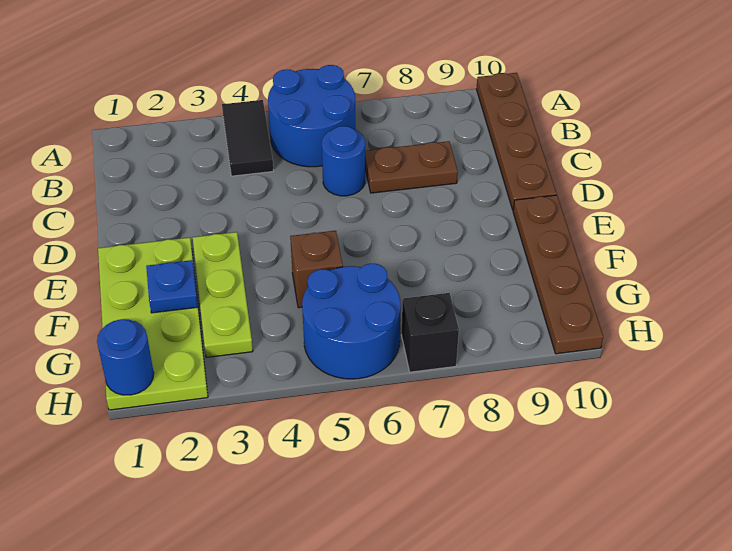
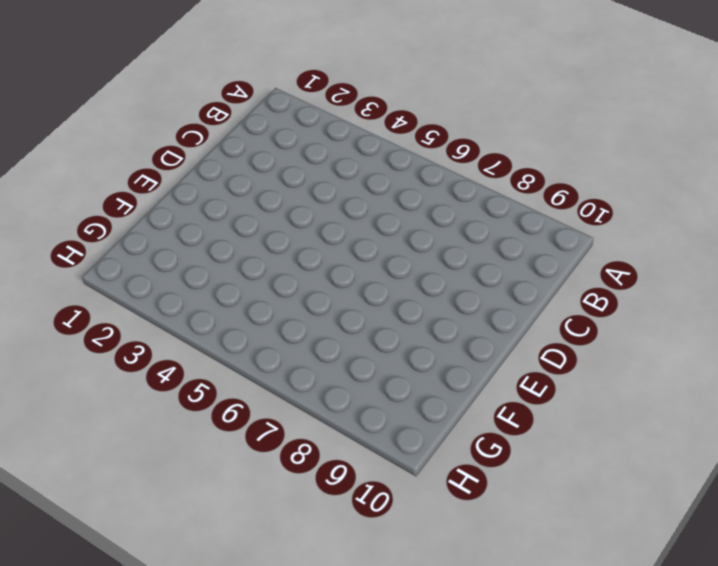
none -> black 1x2 tile [222,100,273,176]
none -> blue 2x2 round brick [268,65,355,167]
none -> brown 1x4 plate [476,73,557,210]

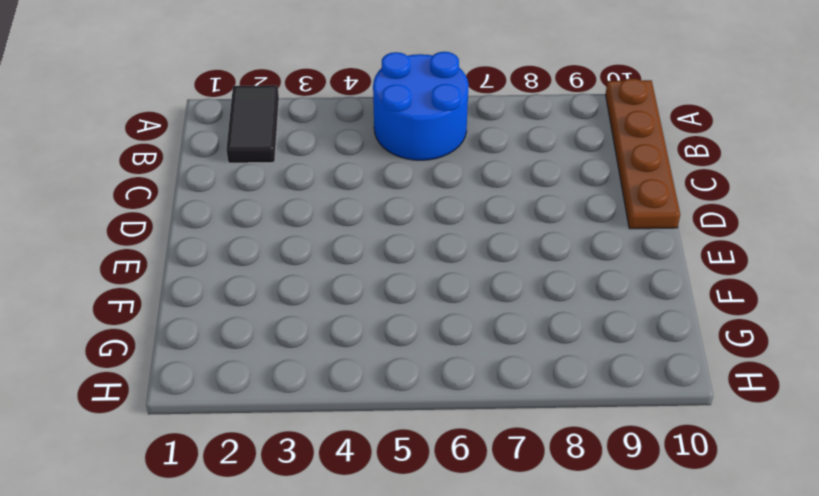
black 1x2 tile [226,85,279,163] -> black 1x2 tile moved to [222,100,273,176]
none -> blue 1x1 round brick [322,126,365,196]
none -> brown 1x2 plate [365,141,458,193]
none -> lime 2x4 plate [98,238,208,410]

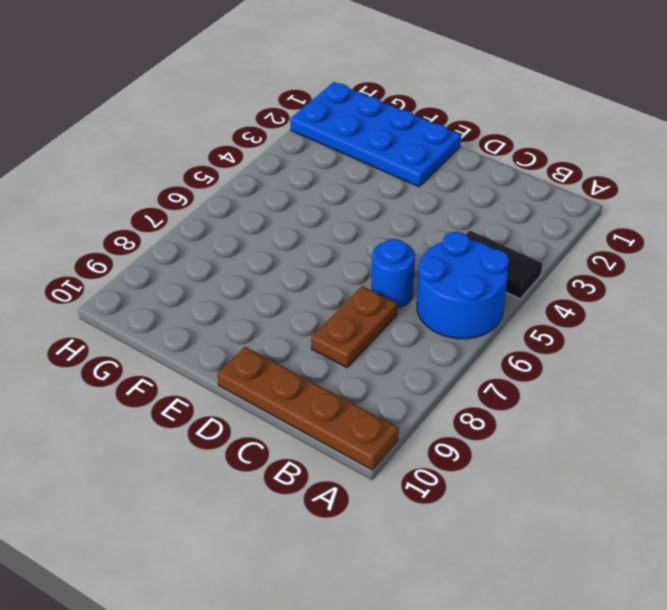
blue 2x4 plate [290,82,461,187] -> lime 2x4 plate [98,238,208,410]
none -> lime 1x3 plate [193,232,253,357]
none -> brown 1x4 plate [513,195,603,354]
none -> brown 1x1 brick [290,231,343,308]

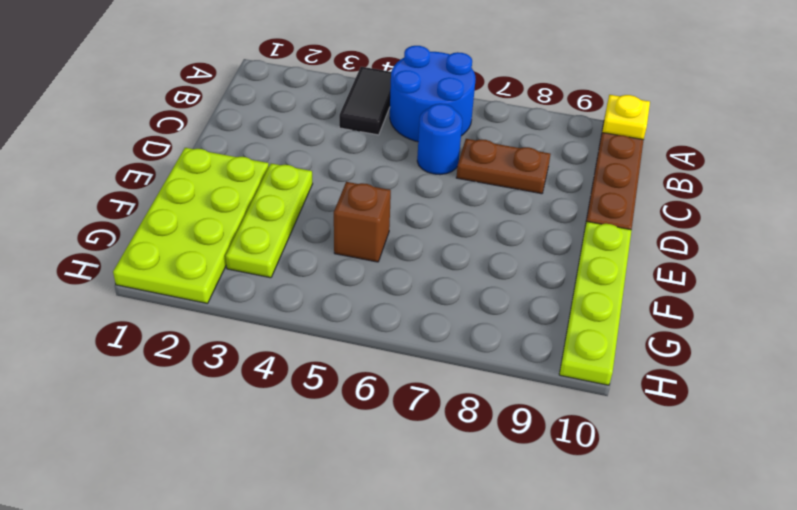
yellow 1x1 plate [602,95,650,140] -> none
lime 1x4 plate [559,222,632,385] -> brown 1x4 plate [513,195,603,354]
none -> blue 2x2 round brick [302,263,401,379]
none -> black 1x1 brick [402,293,459,372]
none -> blue 1x1 plate [146,260,198,313]

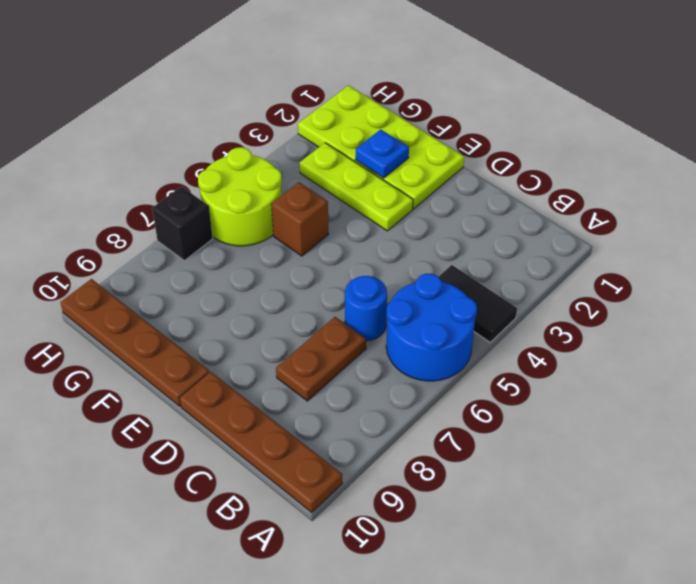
lime 2x2 round brick [198,147,282,246] -> blue 2x2 round brick [302,263,401,379]
none -> blue 1x1 round brick [97,319,154,395]

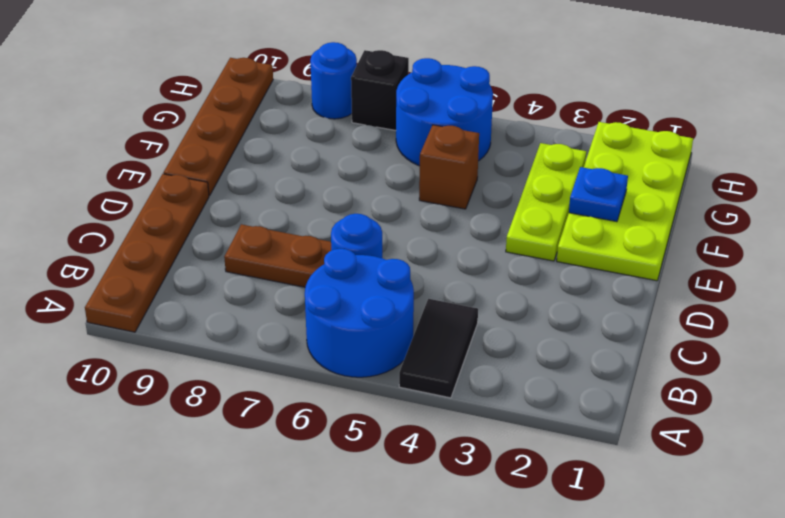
blue 1x1 round brick [310,42,357,119] -> blue 1x1 round brick moved to [97,319,154,395]

